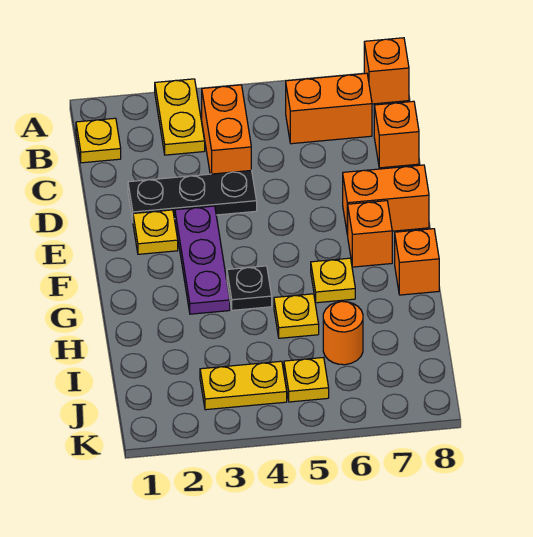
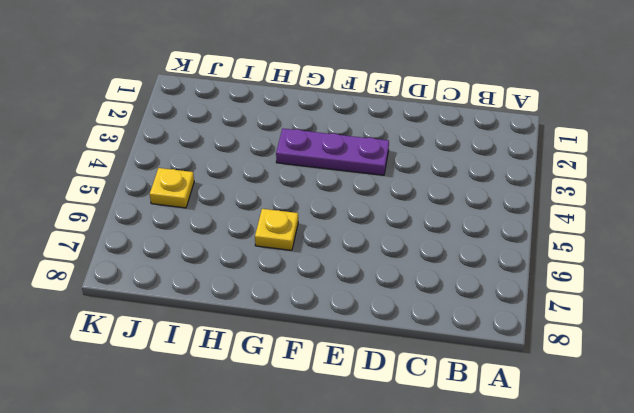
none -> yellow 1x2 plate [155,79,205,155]
none -> orange 1x1 brick [364,38,409,104]
none -> yellow 1x1 plate [76,118,121,163]

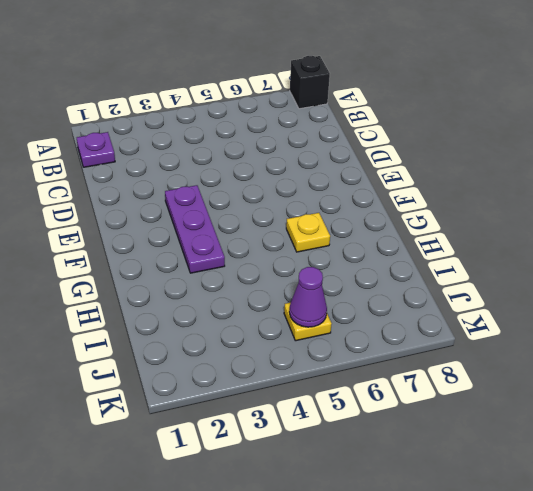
black 1x1 brick [290,56,330,109] -> orange 1x1 brick [364,38,409,104]
purple 1x1 plate [77,132,115,167] -> yellow 1x1 plate [76,118,121,163]
purple 1x1 cone [289,267,327,327] -> none
none -> yellow 1x2 plate [155,79,205,155]
none -> orange 1x2 brick [202,85,251,174]
none -> orange 1x2 brick [286,73,372,144]

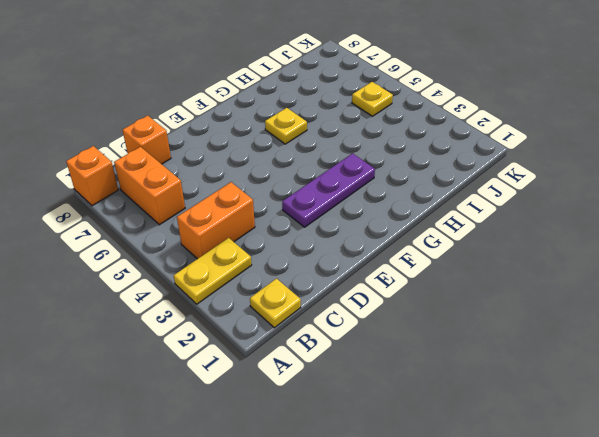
none -> black 1x3 plate [128,170,257,220]
none -> yellow 1x1 plate [133,210,178,254]
none -> orange 1x2 brick [343,165,429,235]

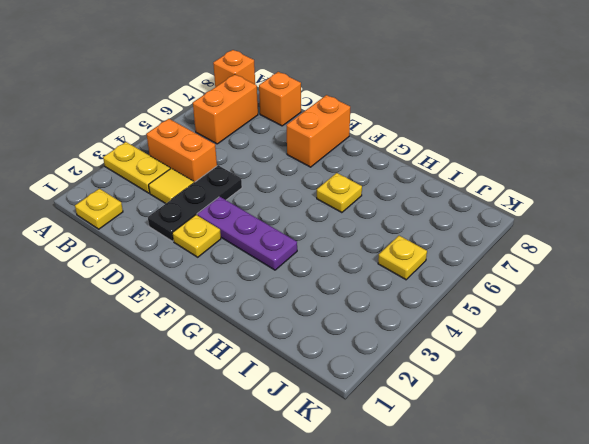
yellow 1x1 tile [149,168,194,204] -> none
none -> orange 1x1 brick [348,201,392,267]
none -> black 1x1 plate [227,266,272,310]
none -> orange 1x1 brick [395,229,439,295]

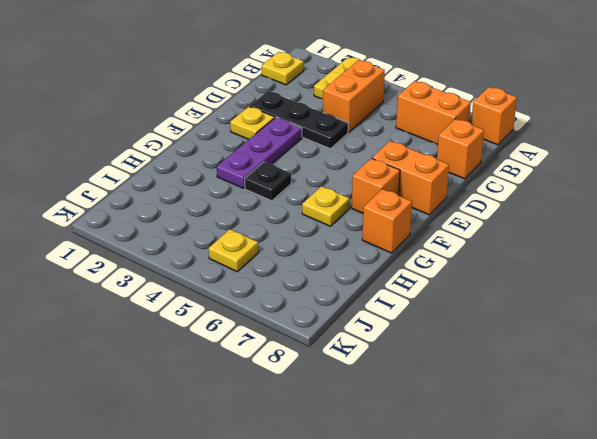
none -> yellow 1x1 plate [274,294,319,338]
none -> orange 1x1 round brick [323,301,363,365]
none -> yellow 1x2 plate [200,361,287,410]

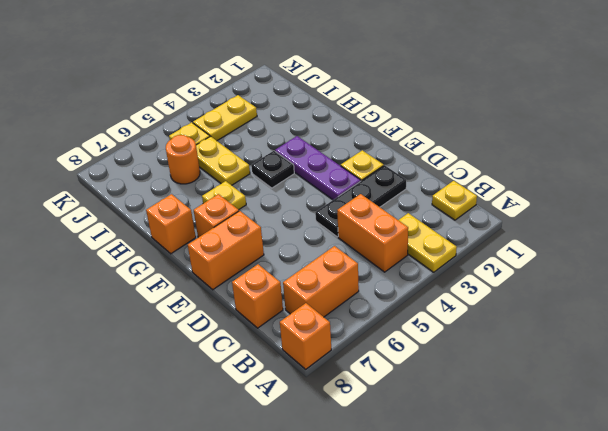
yellow 1x2 plate [196,136,250,185] -> yellow 1x1 plate [274,294,319,338]

